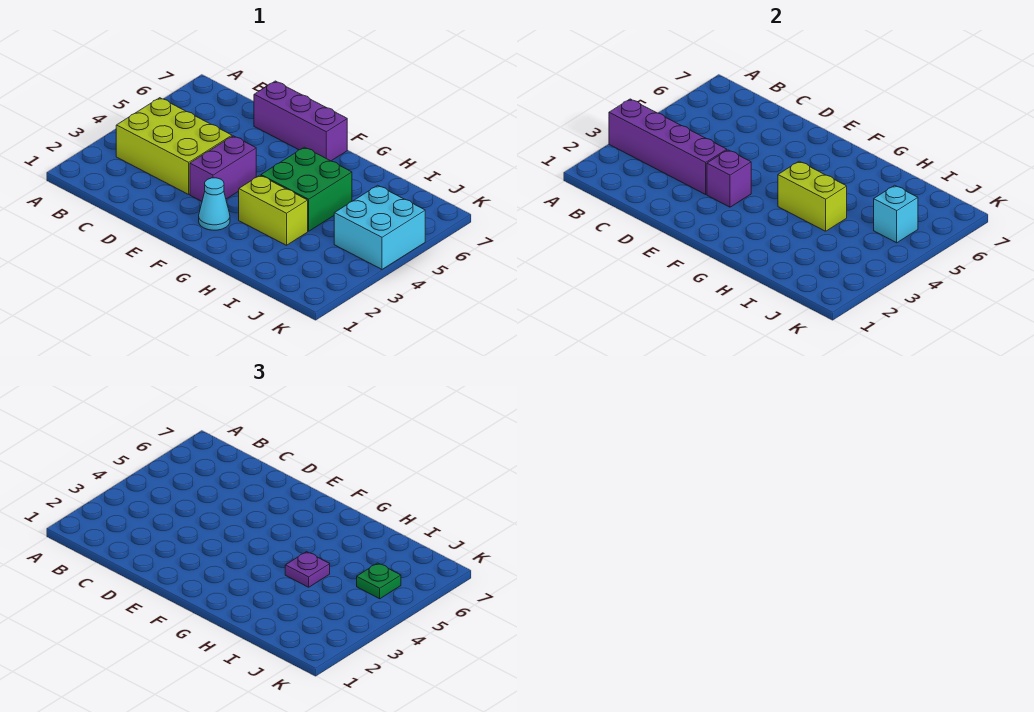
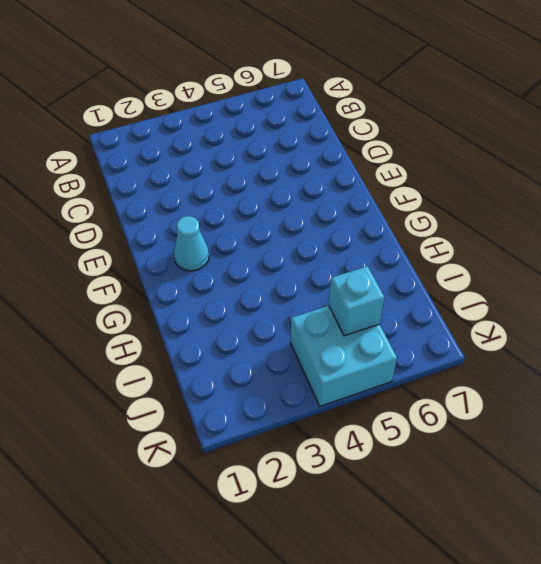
none -> lime 2x3 brick [116,98,232,194]
none -> purple 1x3 brick [254,81,347,161]
none -> purple 1x2 brick [190,136,256,201]

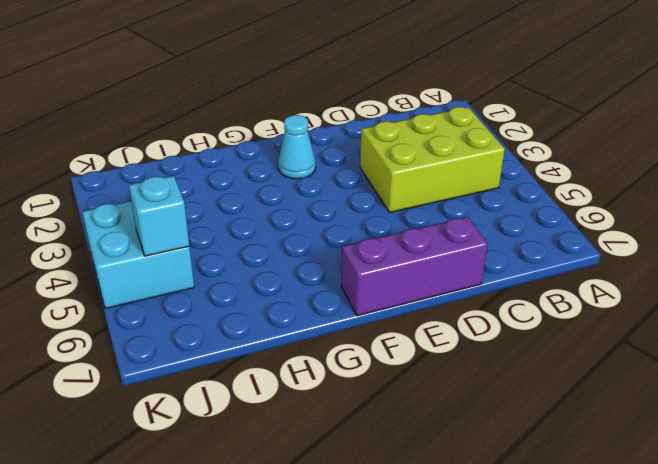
none -> purple 1x2 brick [190,136,256,201]
none -> lime 1x2 brick [239,175,308,245]
none -> green 2x2 brick [261,147,352,231]

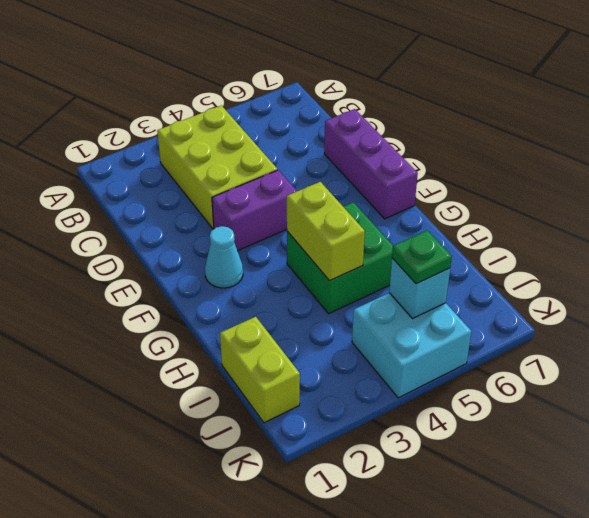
lime 1x2 brick [220,317,300,423] -> lime 1x2 brick moved to [239,175,308,245]
none -> purple 1x4 brick [609,99,727,194]
none -> purple 1x1 brick [707,150,751,207]
none -> purple 1x1 plate [285,552,330,587]

